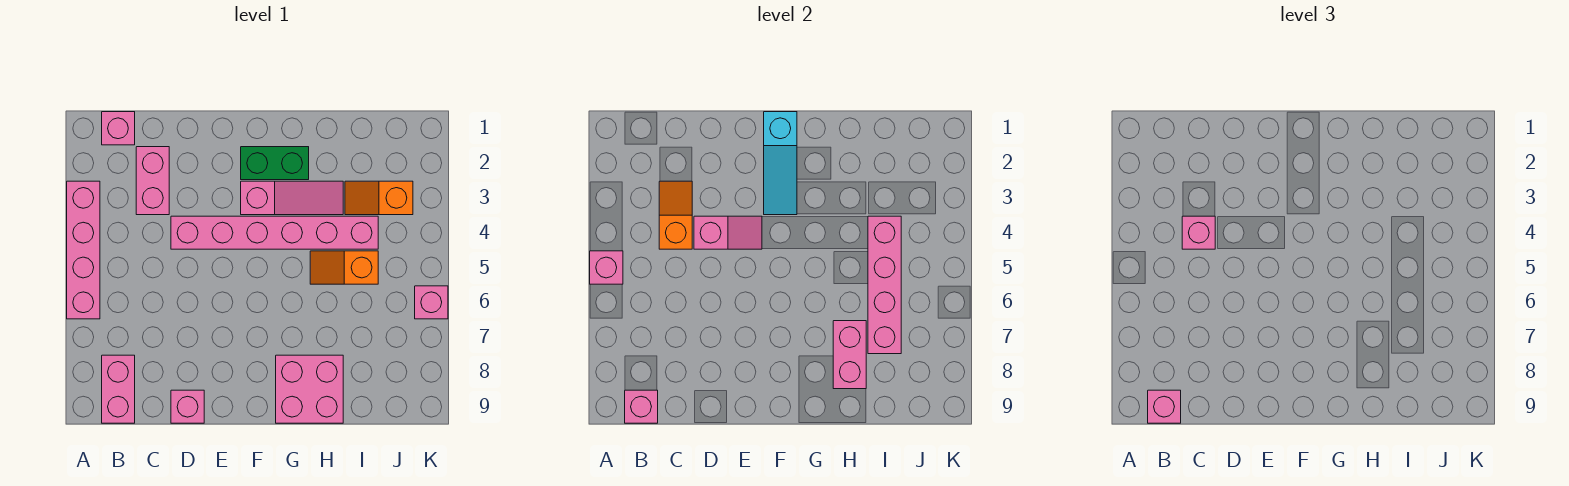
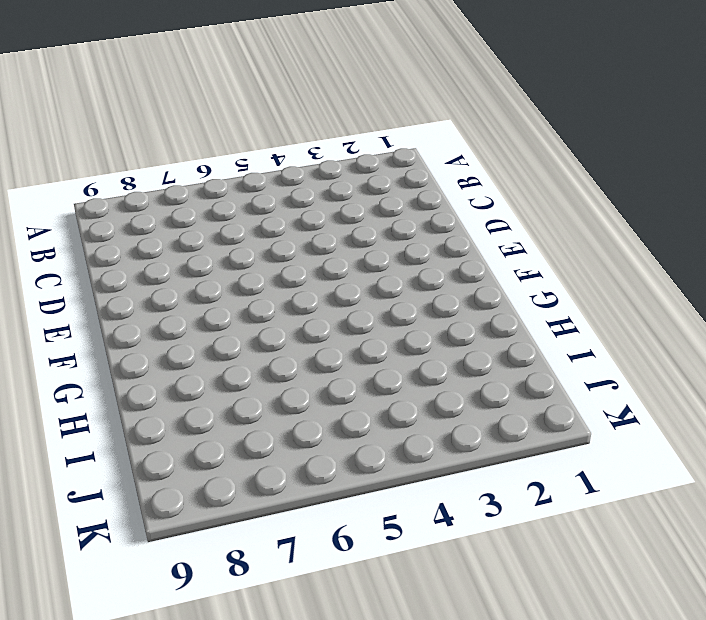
none -> pink 1x4 brick [67,181,100,319]
none -> pink 1x1 brick [102,112,135,145]
none -> pink 1x2 brick [102,355,135,423]

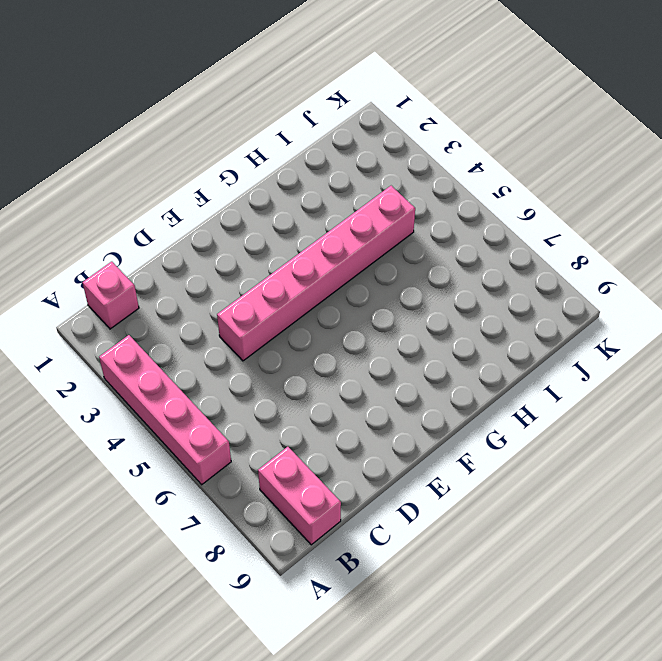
none -> pink 1x2 brick [136,147,169,215]
none -> pink 1x1 brick [171,390,204,423]
none -> green 1x2 brick [241,147,309,180]

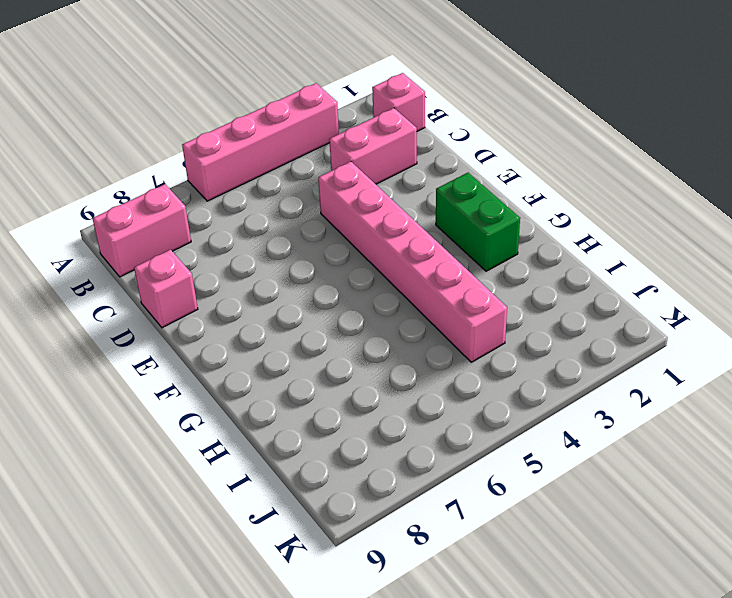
none -> pink 1x3 slope [241,181,343,215]
none -> pink 2x2 brick [276,355,343,423]
none -> orange 1x2 slope [310,251,378,284]

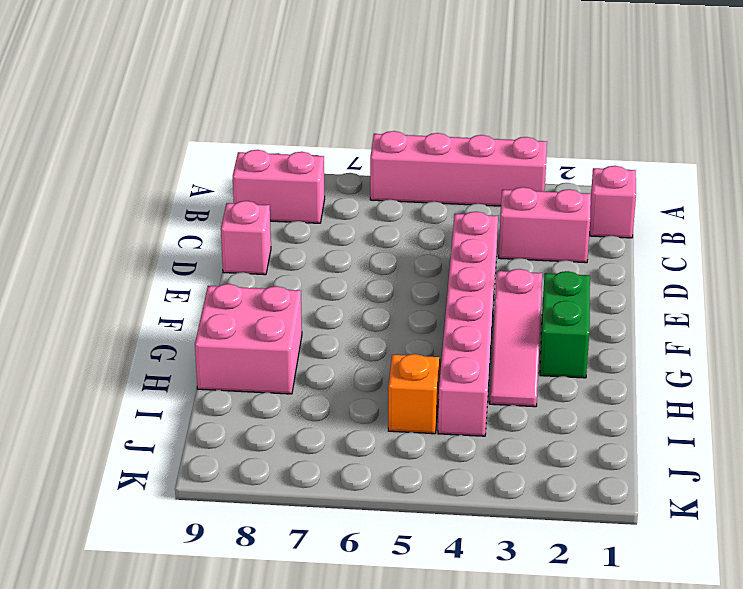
none -> orange 1x2 slope [345,181,413,215]
none -> pink 1x1 brick [415,286,448,319]
none -> pink 1x1 brick [590,251,623,284]

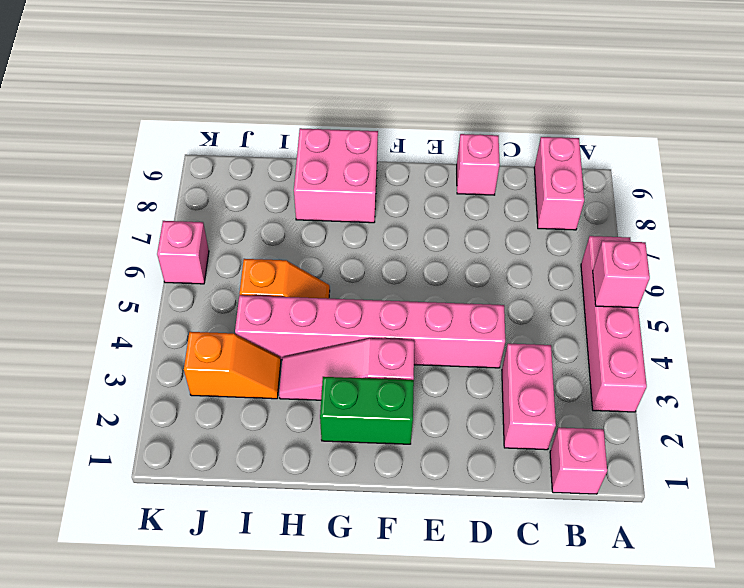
none -> pink 1x1 brick [625,390,658,423]
none -> orange 1x2 slope [659,181,692,249]
none -> pink 1x2 slope [694,216,762,249]

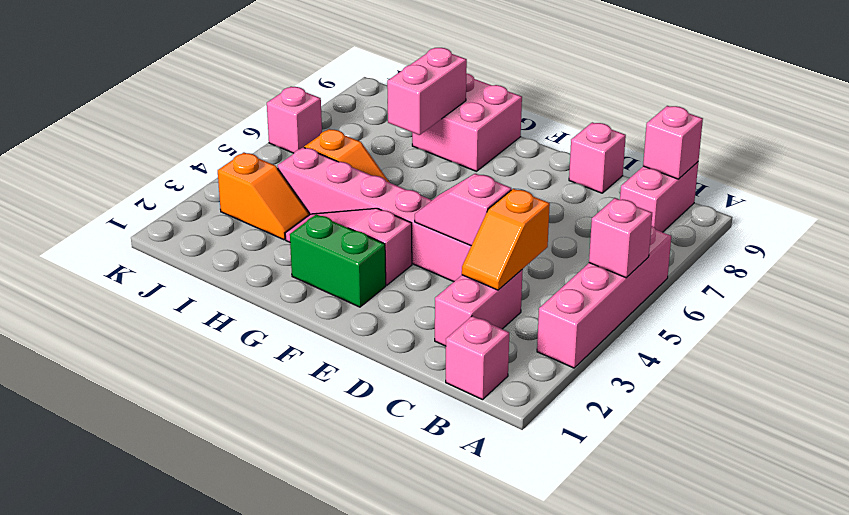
none -> cyan 1x3 slope [764,112,797,215]
none -> pink 1x4 brick [868,216,901,354]
none -> pink 1x1 brick [1148,390,1181,423]

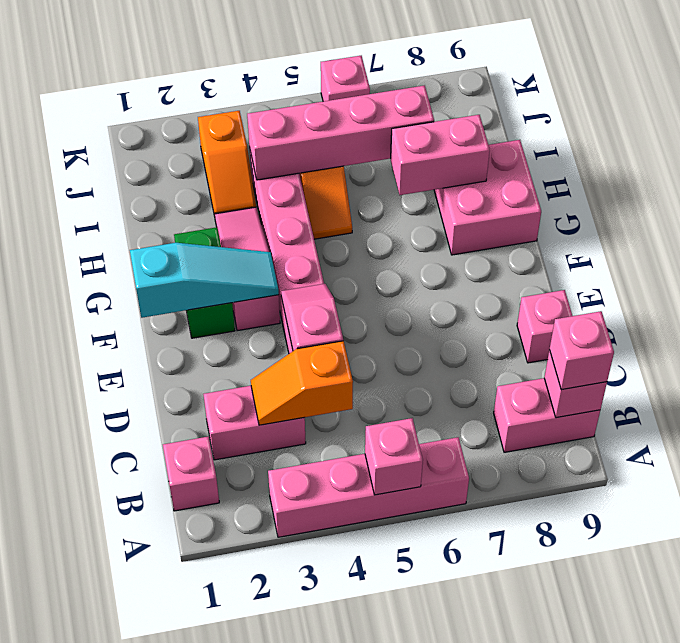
none -> pink 1x1 brick [1182,216,1215,249]

